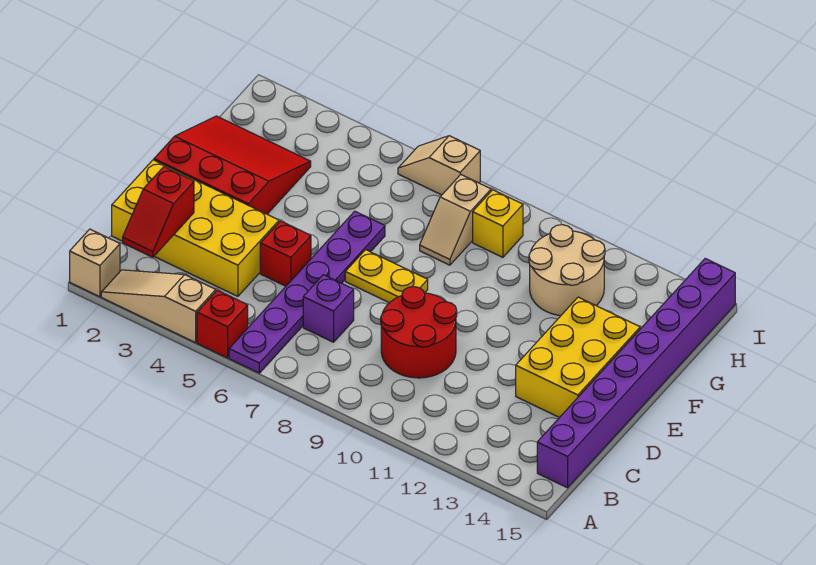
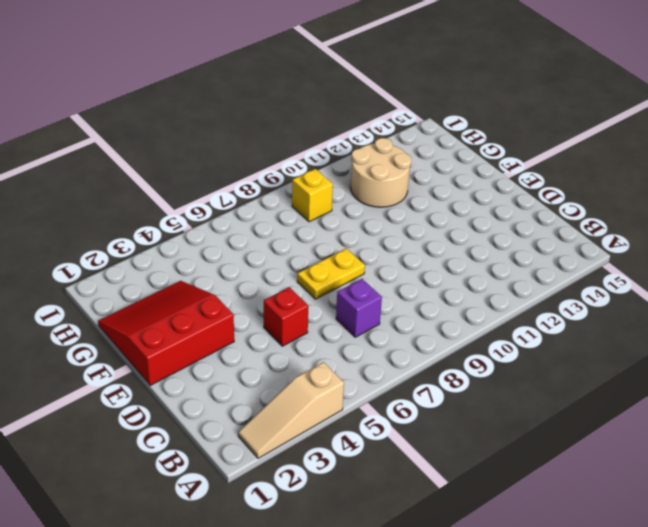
none -> tan 1x1 brick [70,229,120,297]
none -> red 1x1 brick [197,290,248,358]
none -> purple 1x6 plate [229,211,385,373]

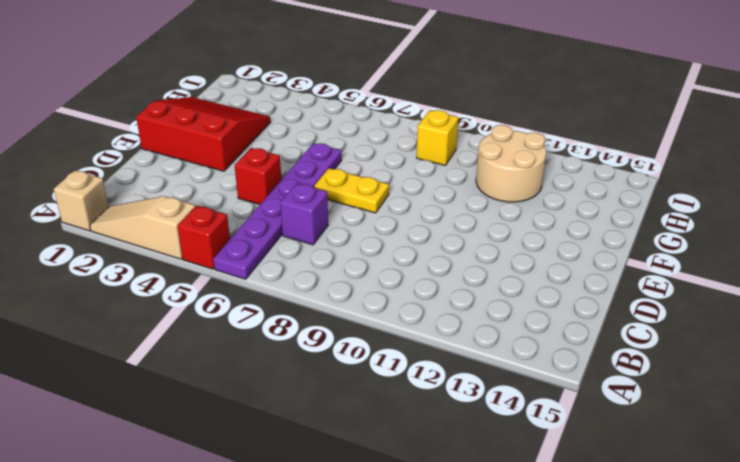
none -> purple 1x8 brick [537,259,735,488]
none -> yellow 2x4 brick [112,160,279,296]
none -> red 2x2 round brick [381,287,457,378]

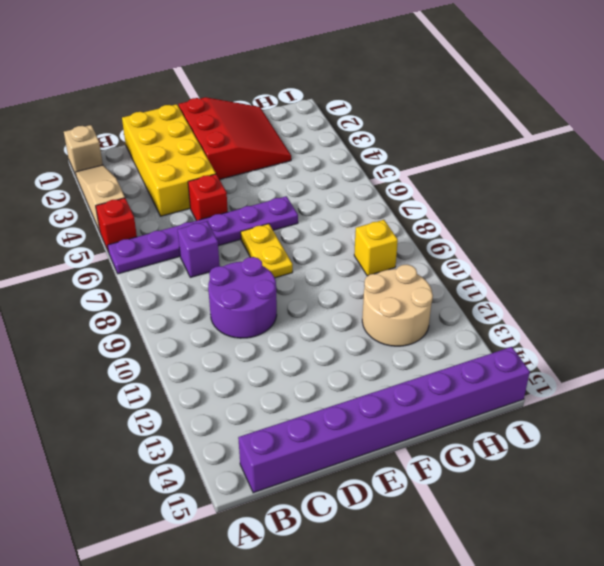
purple 2x2 round brick [208,257,277,338] -> red 2x2 round brick [381,287,457,378]
none -> yellow 2x3 brick [516,297,640,418]
none -> tan 1x2 slope [420,175,491,265]
none -> tan 1x2 slope [398,136,480,195]

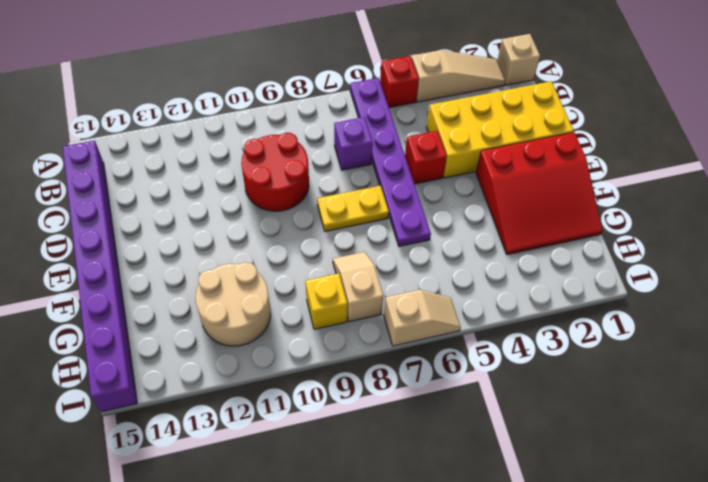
none -> yellow 2x3 brick [516,297,640,418]
none -> red 1x2 slope [123,167,194,257]

